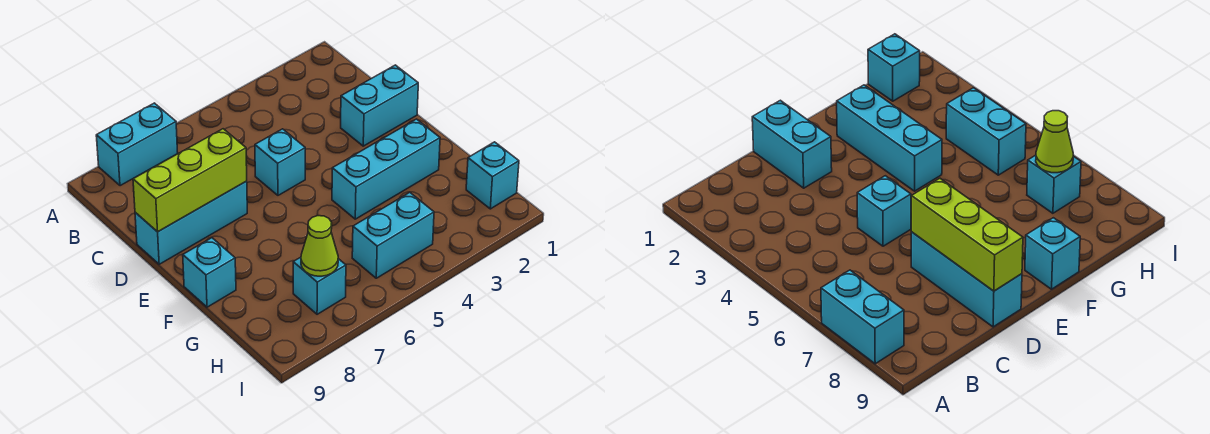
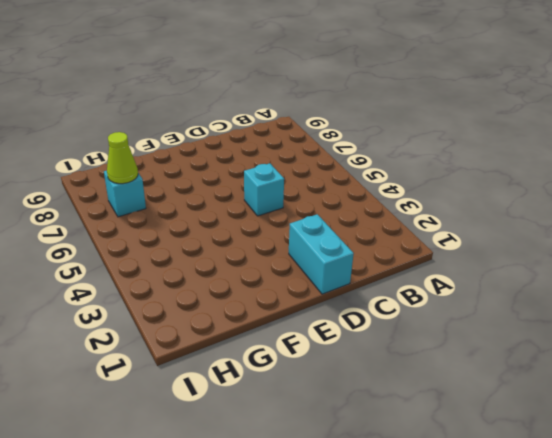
none -> cyan 1x2 brick [96,103,178,186]
none -> cyan 1x3 brick [135,181,247,264]

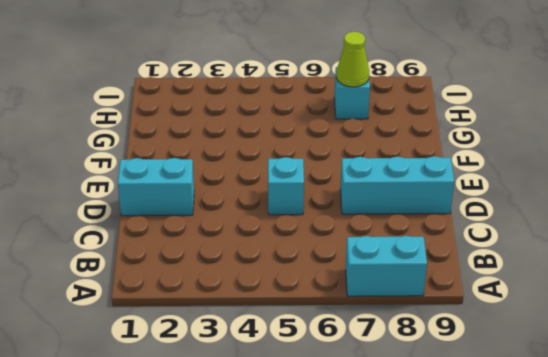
none -> cyan 1x3 brick [332,119,440,219]
none -> cyan 1x1 brick [183,238,236,307]

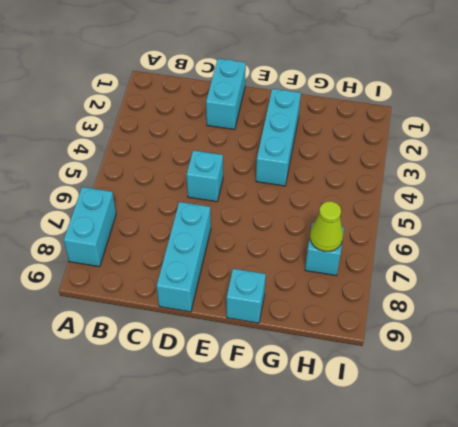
none -> cyan 1x1 brick [466,142,519,209]
none -> cyan 1x2 brick [352,192,434,278]

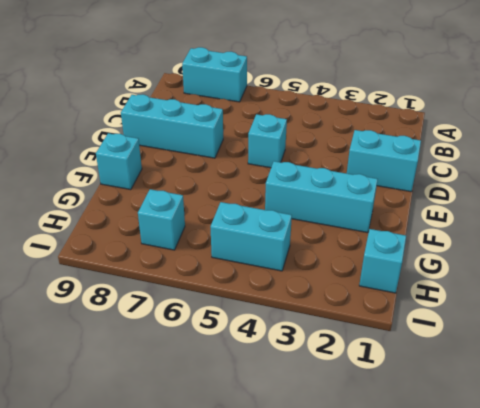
none -> lime 1x3 brick [133,129,247,232]
none -> lime 1x1 cone [301,216,338,276]

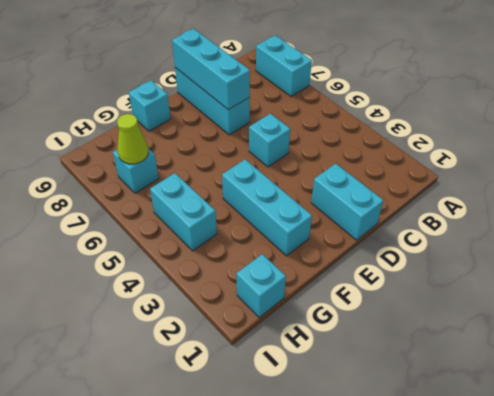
cyan 1x3 brick [172,29,250,110] -> lime 1x3 brick [133,129,247,232]

